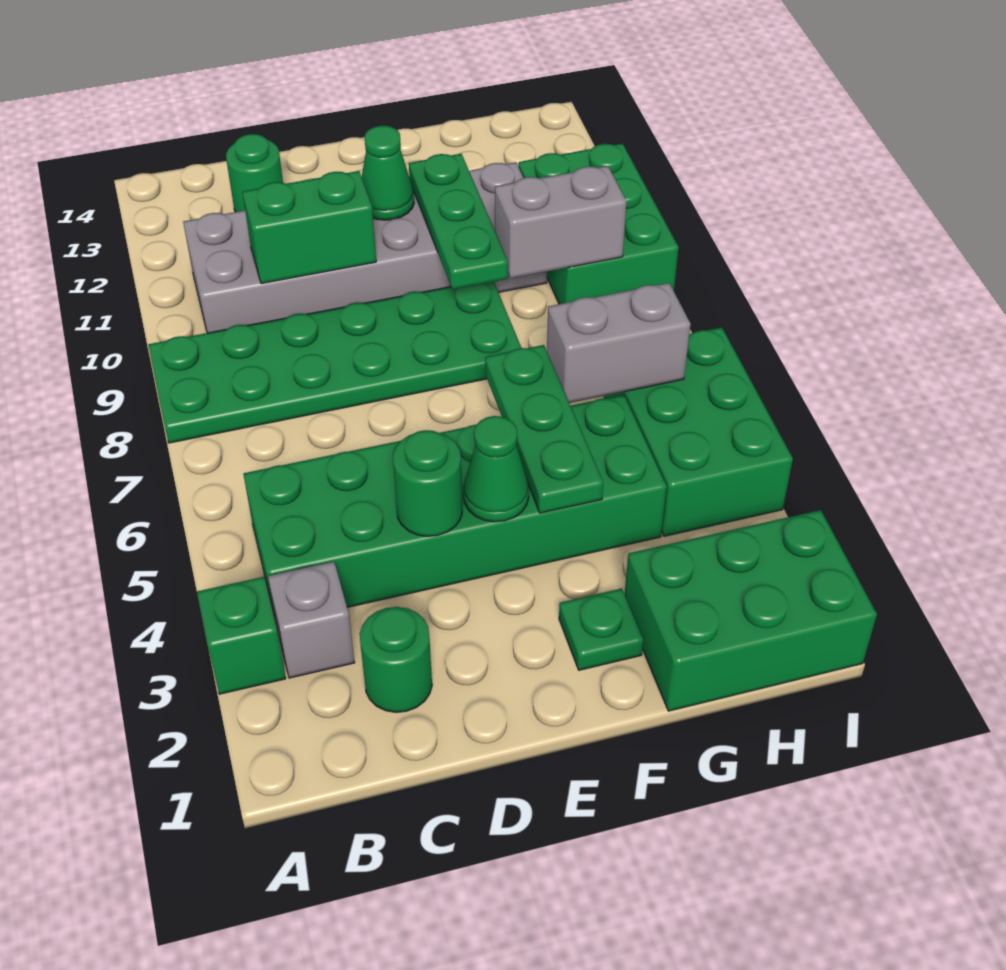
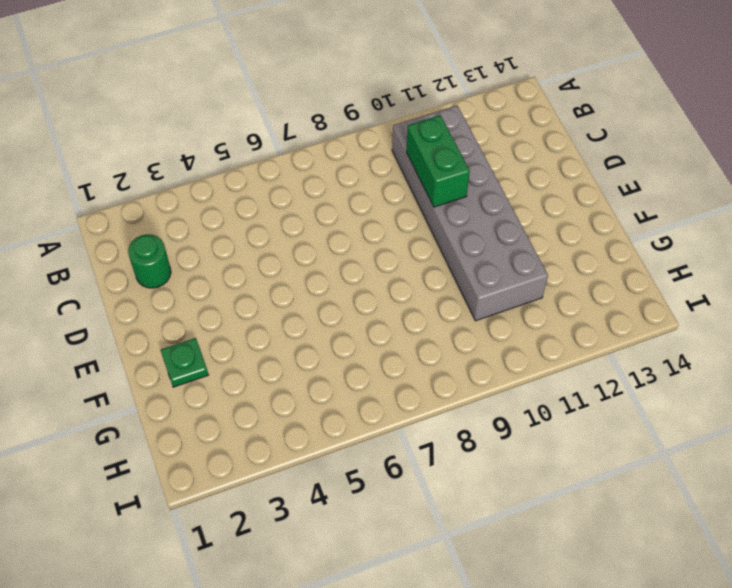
none -> green 1x1 brick [197,577,286,694]
none -> green 2x6 plate [148,282,521,443]
none -> grey 1x1 brick [268,562,355,678]

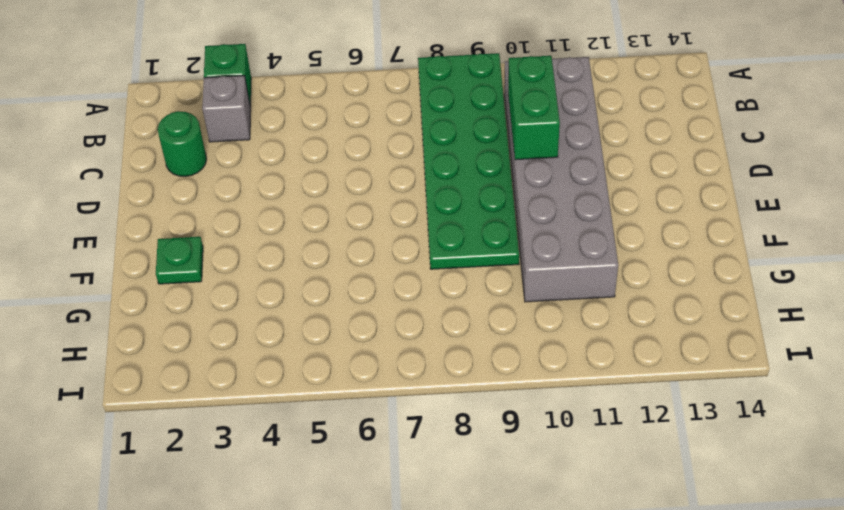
none -> green 2x6 brick [244,395,667,621]
none -> green 1x1 round brick [226,134,283,212]
none -> green 2x3 brick [625,510,877,711]

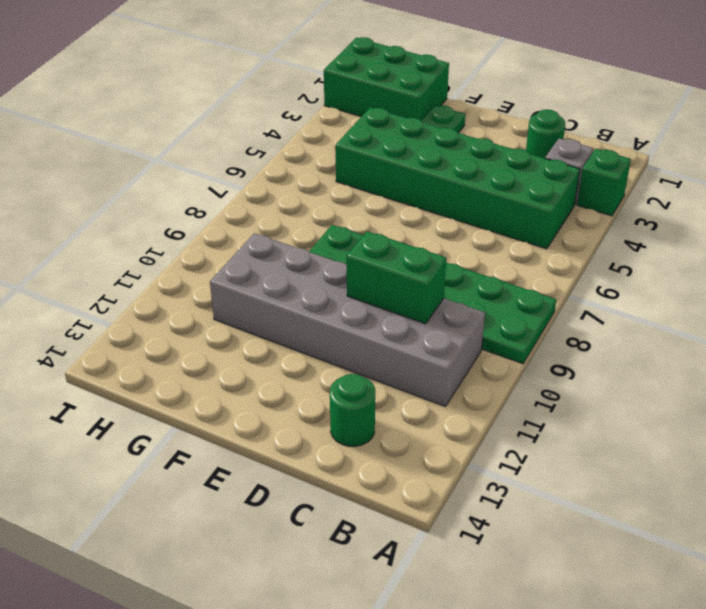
none -> green 2x3 brick [604,327,793,536]
none -> green 2x3 brick [519,144,679,304]
none -> green 1x1 round brick [393,430,462,536]

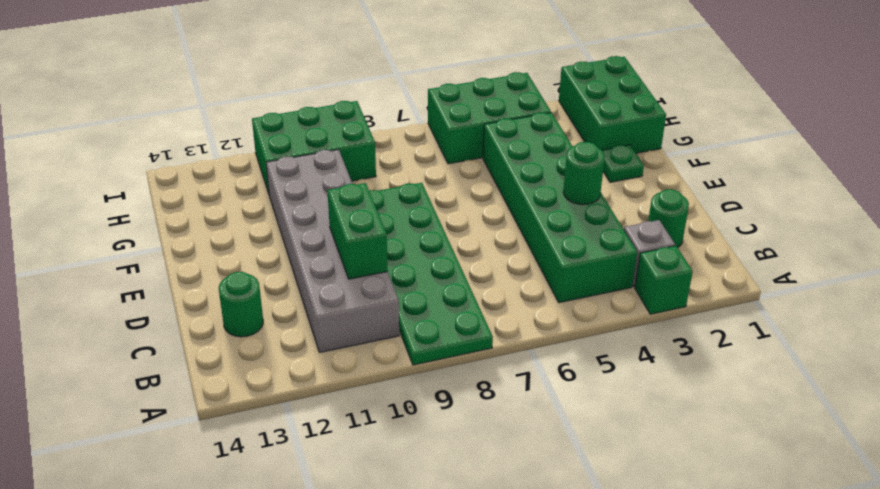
none -> green 1x1 cone [463,416,529,522]
none -> green 1x1 cone [362,126,414,220]
none -> green 1x3 plate [485,345,603,513]

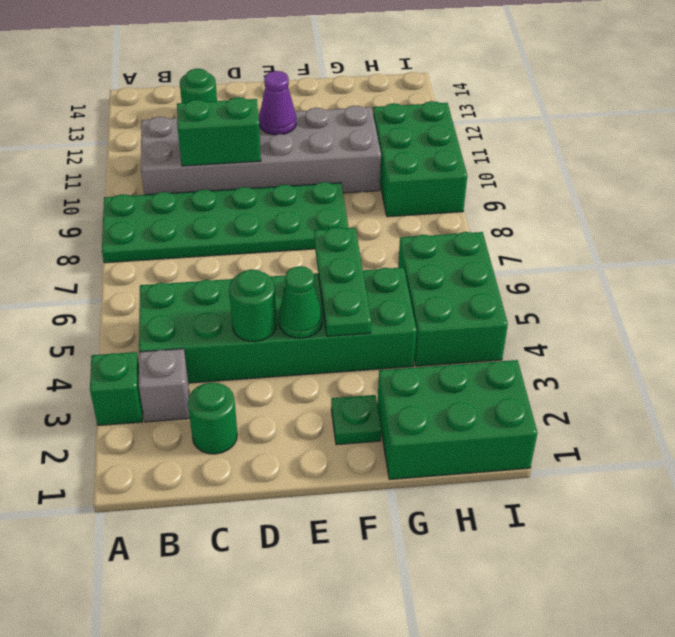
purple 1x1 cone [259,71,296,135] -> green 1x1 cone [362,126,414,220]
none -> green 1x3 plate [409,154,508,289]
none -> grey 1x2 brick [547,283,691,403]
none -> grey 1x2 brick [495,166,627,278]

